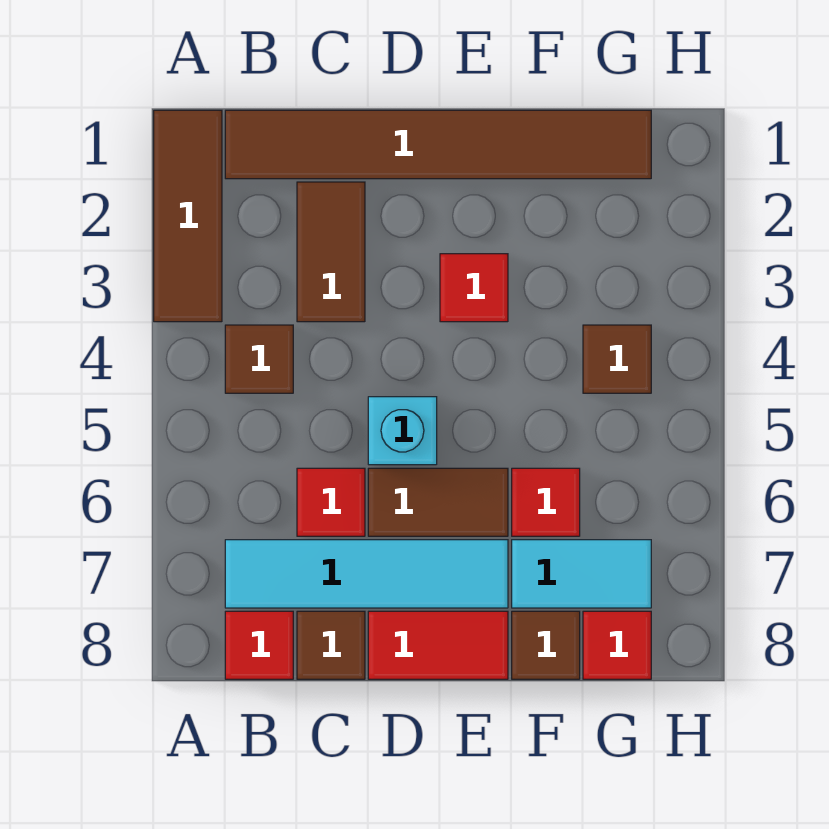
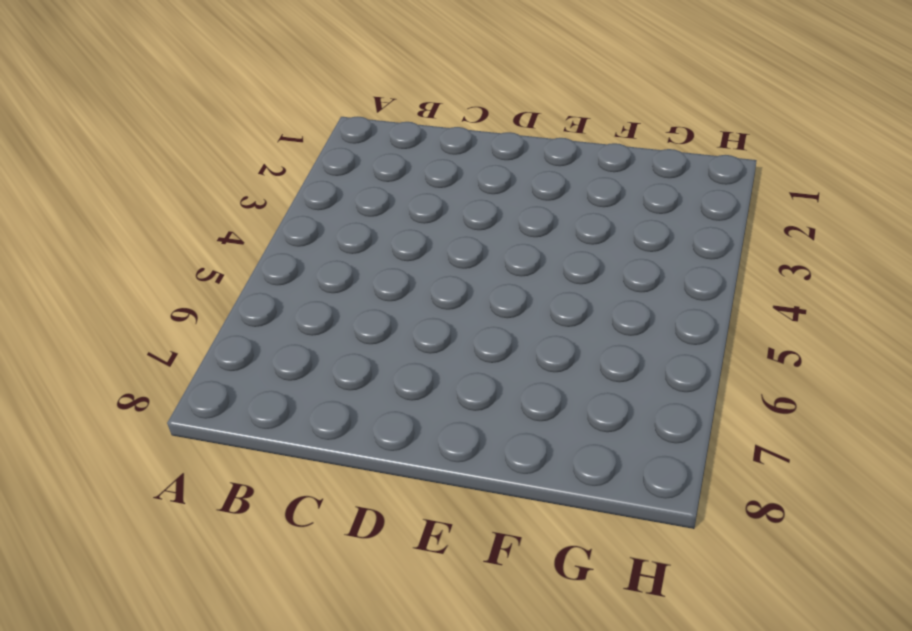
none -> brown 1x3 tile [154,110,222,322]
none -> brown 1x6 tile [225,110,651,179]
none -> brown 1x1 tile [225,325,293,393]

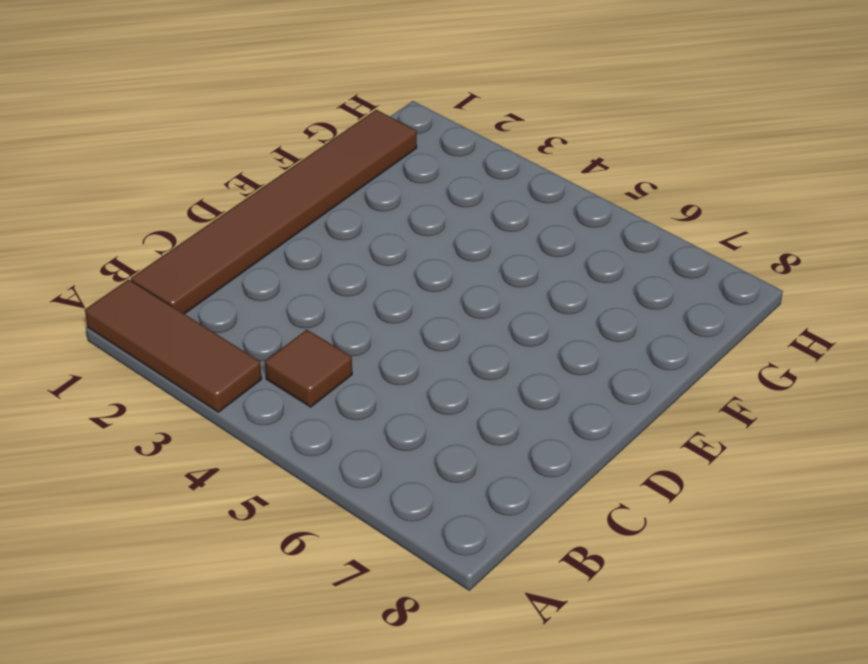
none -> cyan 1x4 tile [225,540,508,608]
none -> red 1x1 tile [225,611,293,679]
none -> brown 1x2 tile [297,182,365,322]

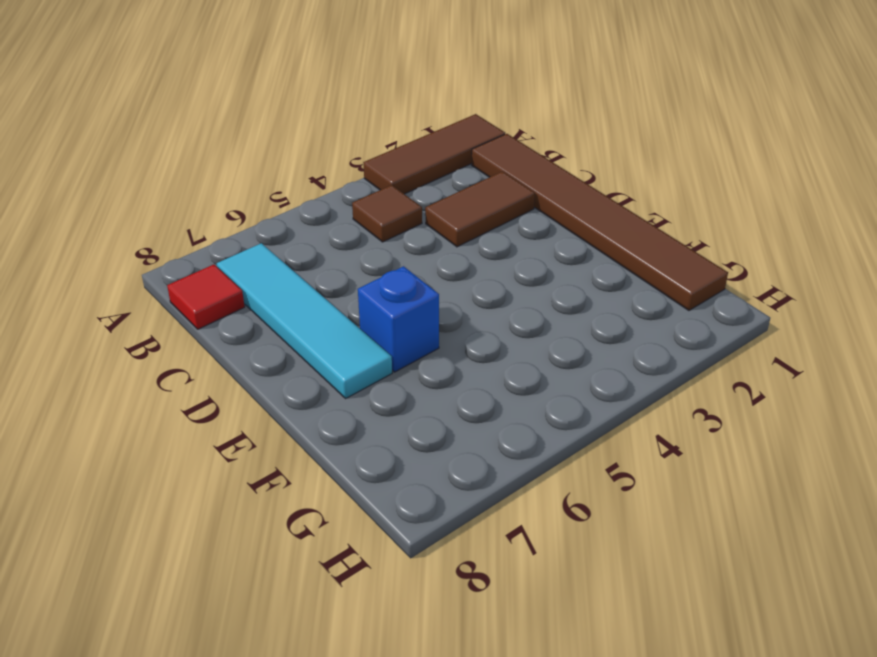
blue 1x1 brick [358,266,439,372] -> brown 1x2 tile [368,468,508,536]
none -> red 1x1 tile [297,468,365,536]
none -> brown 1x1 tile [297,611,365,679]
none -> cyan 1x1 brick [368,397,437,465]

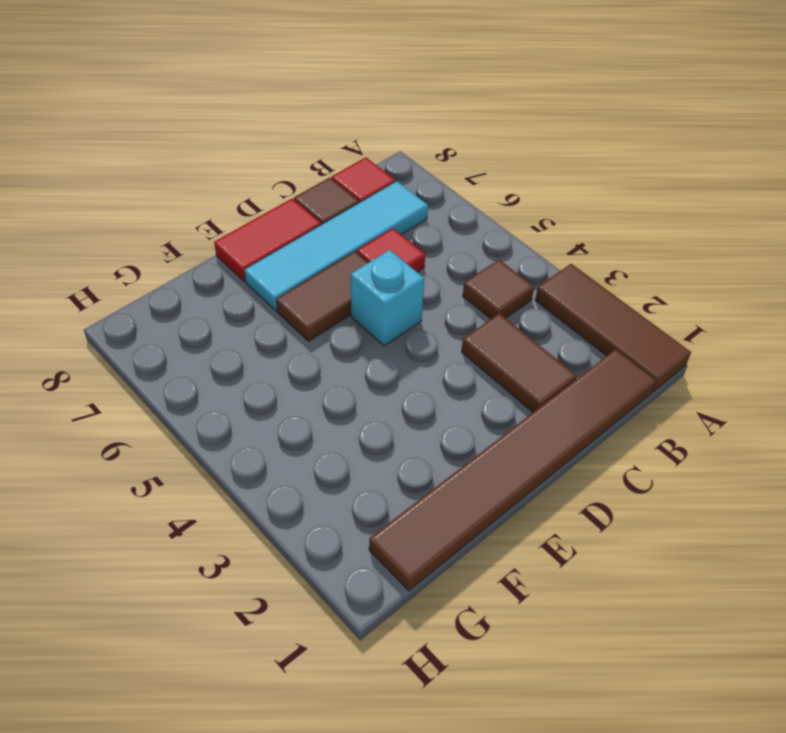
none -> red 1x1 tile [440,254,508,322]
none -> red 1x1 tile [512,468,580,536]
none -> cyan 1x2 tile [512,540,651,608]

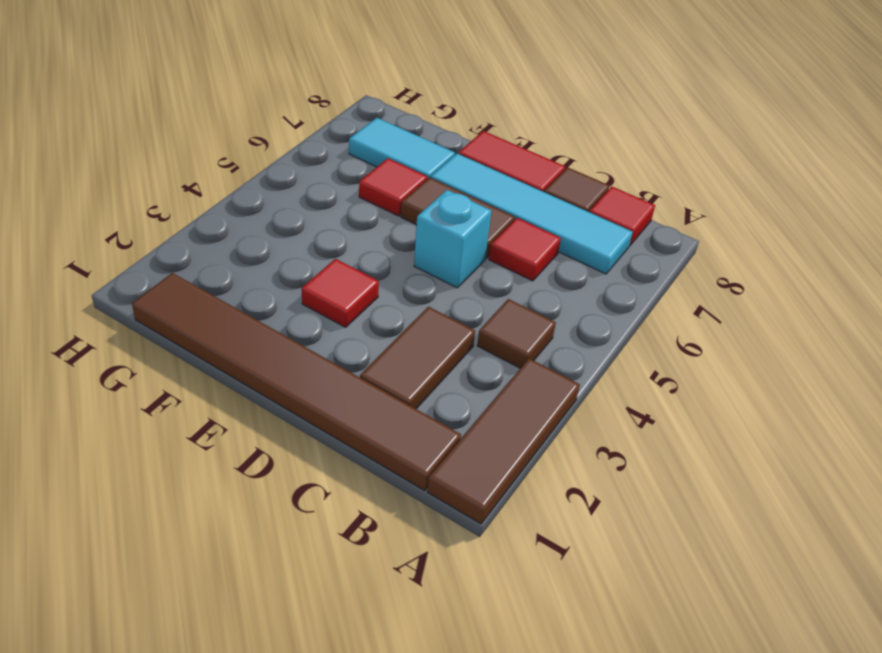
none -> brown 1x1 tile [512,611,580,679]
none -> brown 1x1 tile [583,325,651,393]
none -> red 1x1 tile [583,611,651,679]

